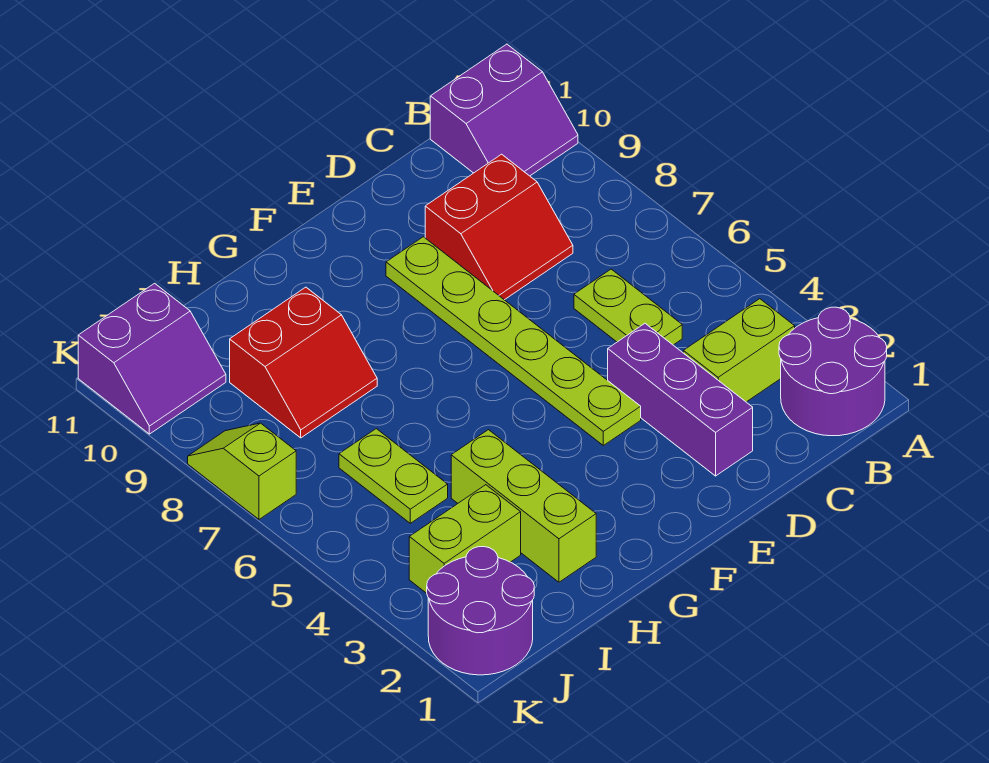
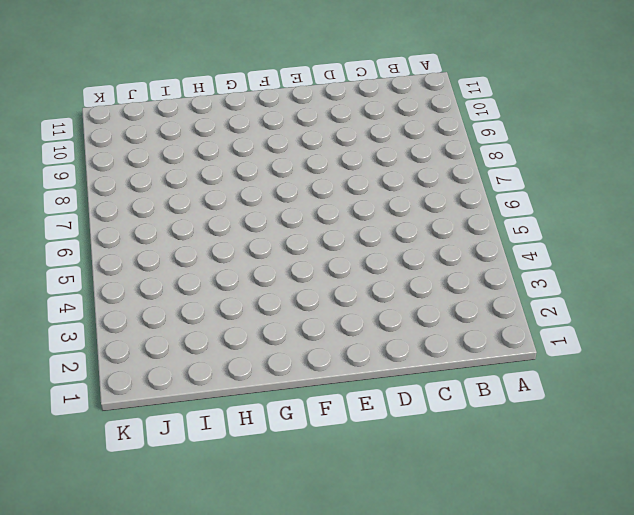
none -> purple 2x2 round brick [779,307,887,436]
none -> purple 2x2 slope [430,44,578,176]
none -> lime 1x2 brick [683,299,795,402]

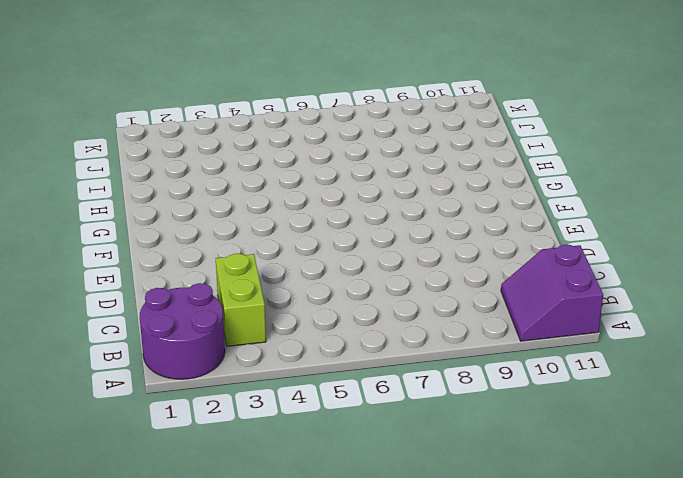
none -> lime 1x2 plate [574,269,682,345]
none -> red 2x2 slope [425,154,573,300]
none -> purple 1x3 brick [608,324,753,476]

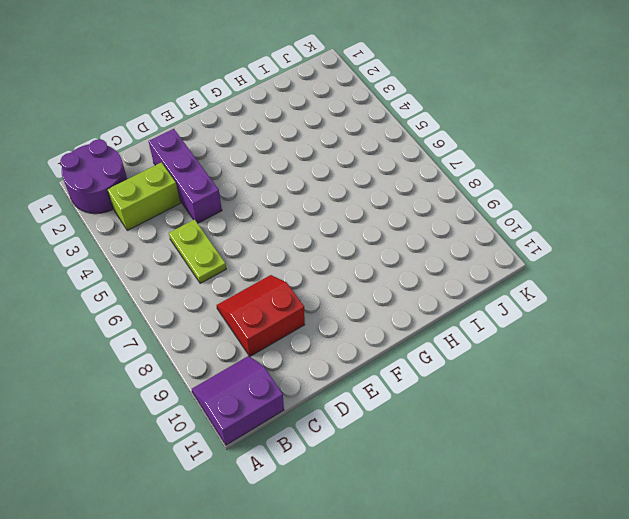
none -> lime 1x6 plate [386,237,641,445]
none -> lime 1x3 brick [451,430,596,582]
none -> red 2x2 slope [230,287,377,438]

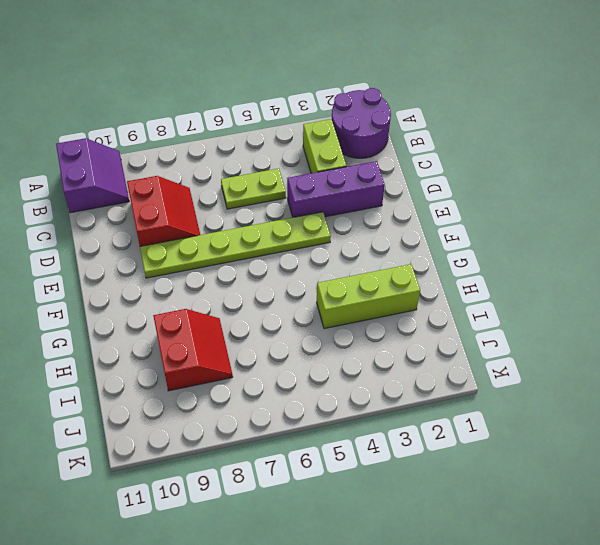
none -> lime 1x2 brick [409,485,521,593]
none -> lime 1x2 plate [339,429,448,523]
none -> purple 2x2 round brick [427,547,534,675]

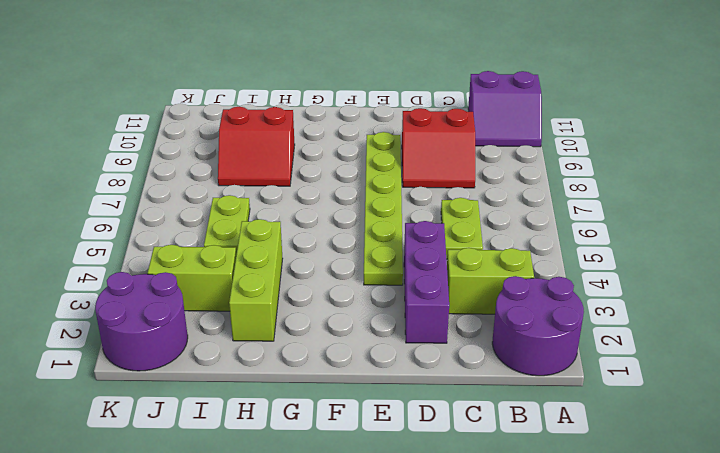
none -> purple 2x2 slope [78,283,226,434]
none -> lime 1x2 slope [188,423,296,519]

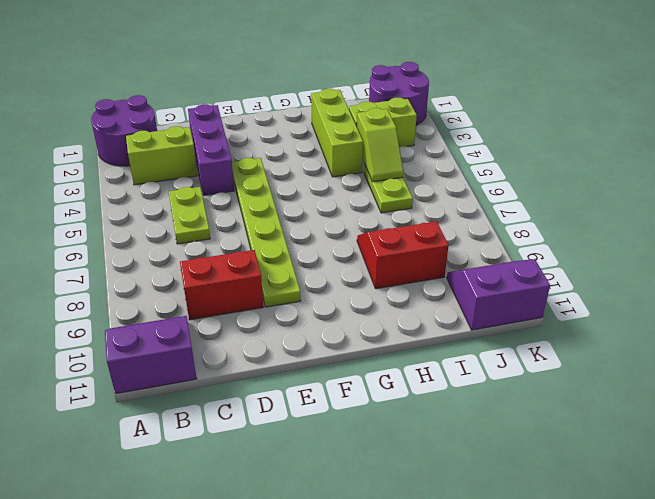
lime 1x2 slope [357,108,403,182] -> lime 1x2 slope moved to [188,423,296,519]

